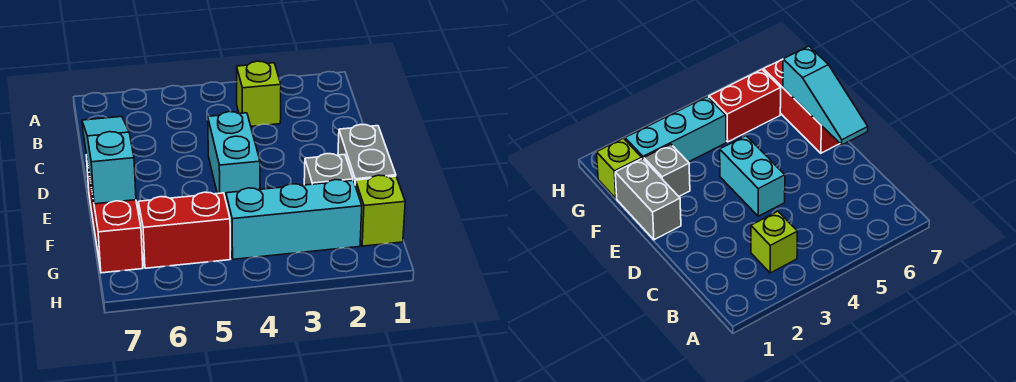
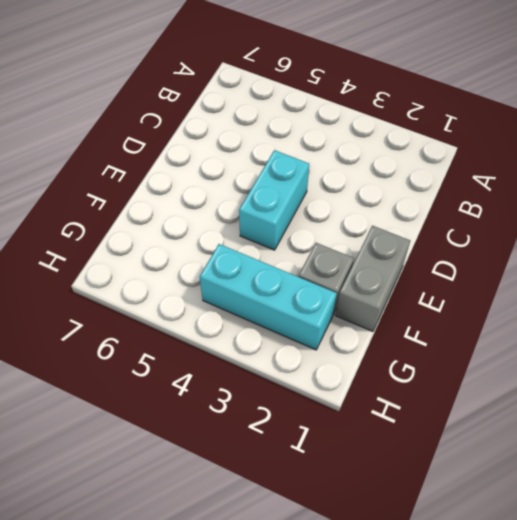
none -> lime 1x1 brick [237,61,281,126]
none -> red 1x3 brick [86,155,143,273]

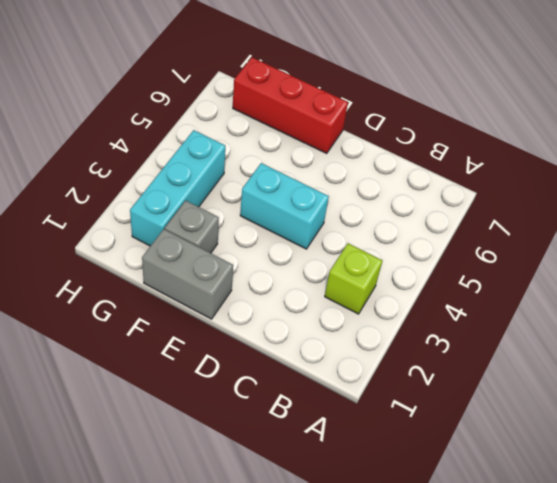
none -> lime 1x1 brick [355,175,405,246]
none -> red 1x2 brick [138,192,230,268]

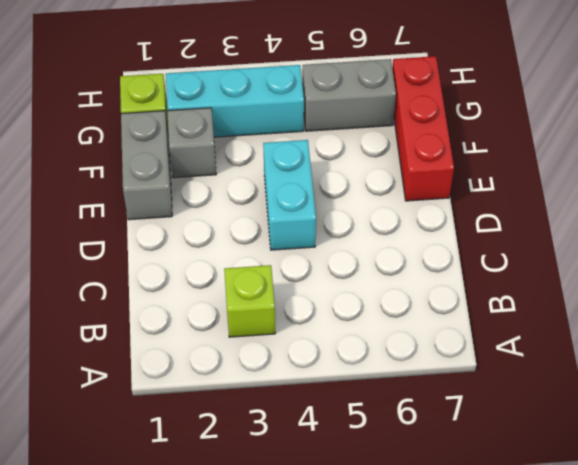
grey 1x2 brick [302,59,396,131] -> red 1x2 brick [138,192,230,268]
none -> cyan 1x3 slope [82,117,136,204]

